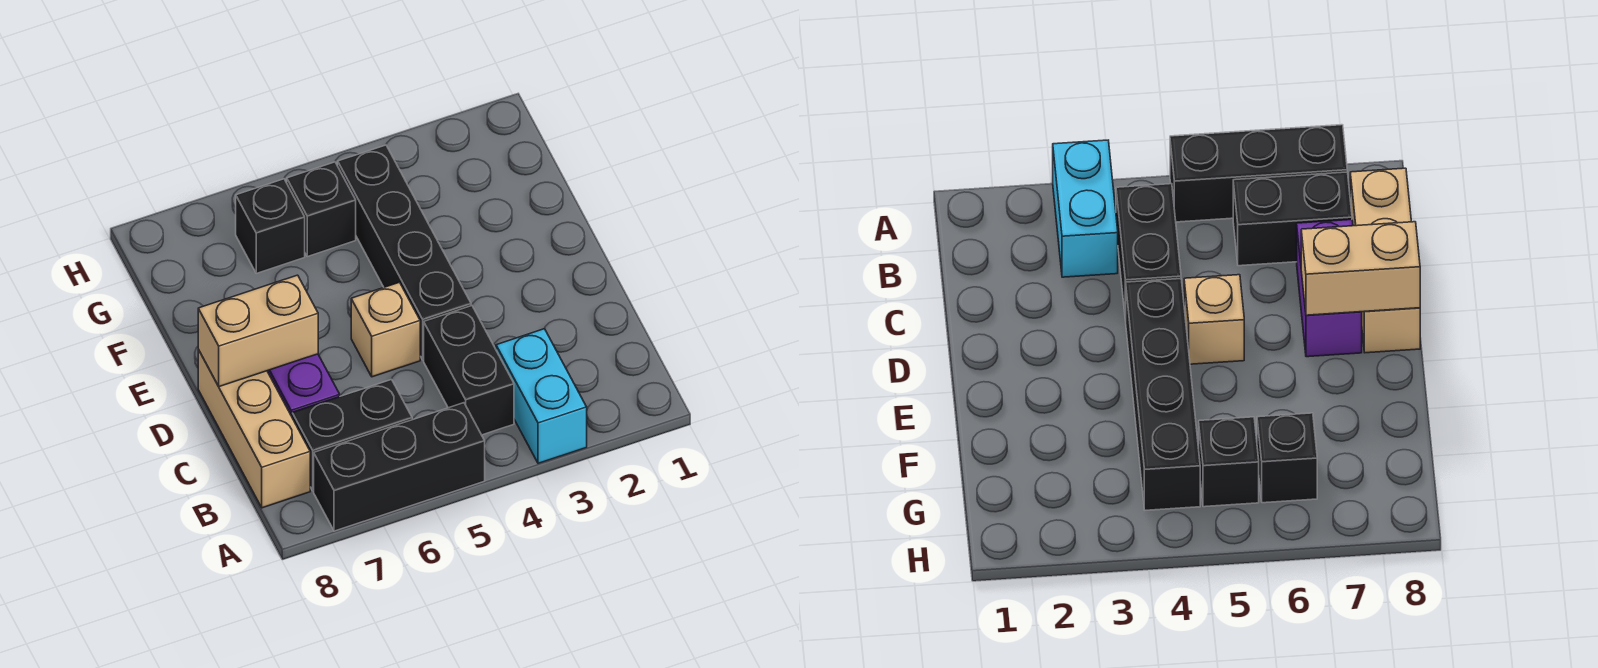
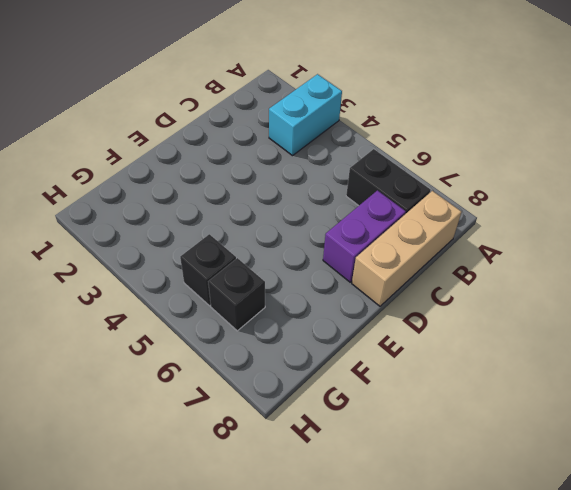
none -> black 1x3 brick [314,403,485,531]
none -> black 1x2 brick [424,306,514,435]

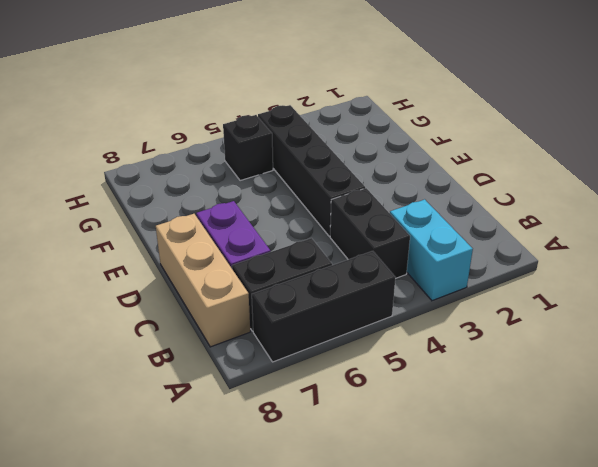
none -> tan 1x1 brick [351,282,420,377]
none -> black 1x1 brick [236,179,305,273]

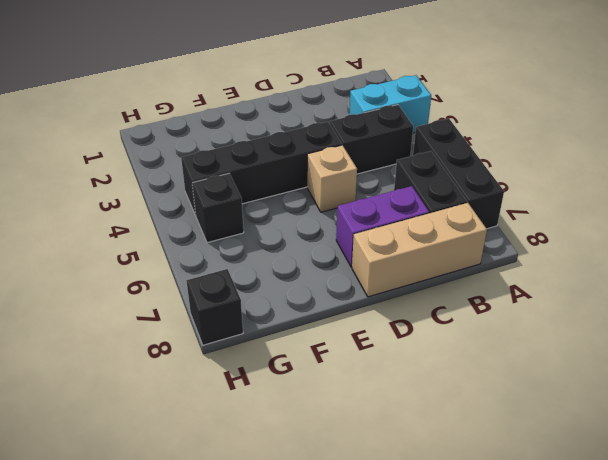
black 1x1 brick [186,269,243,345] -> black 1x1 brick moved to [236,179,305,273]
none -> tan 1x2 brick [198,275,318,387]

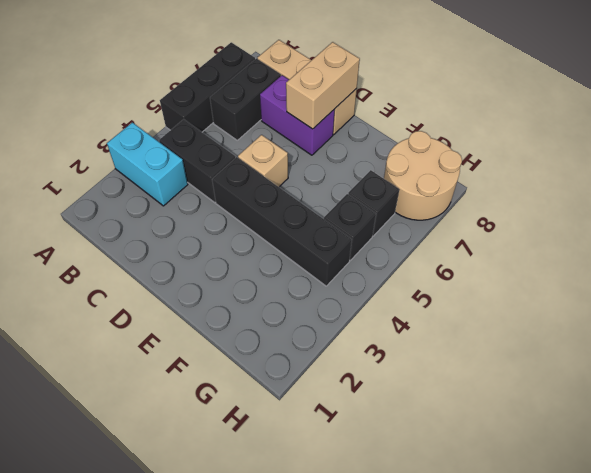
tan 2x2 round brick [384,131,462,220] -> none

